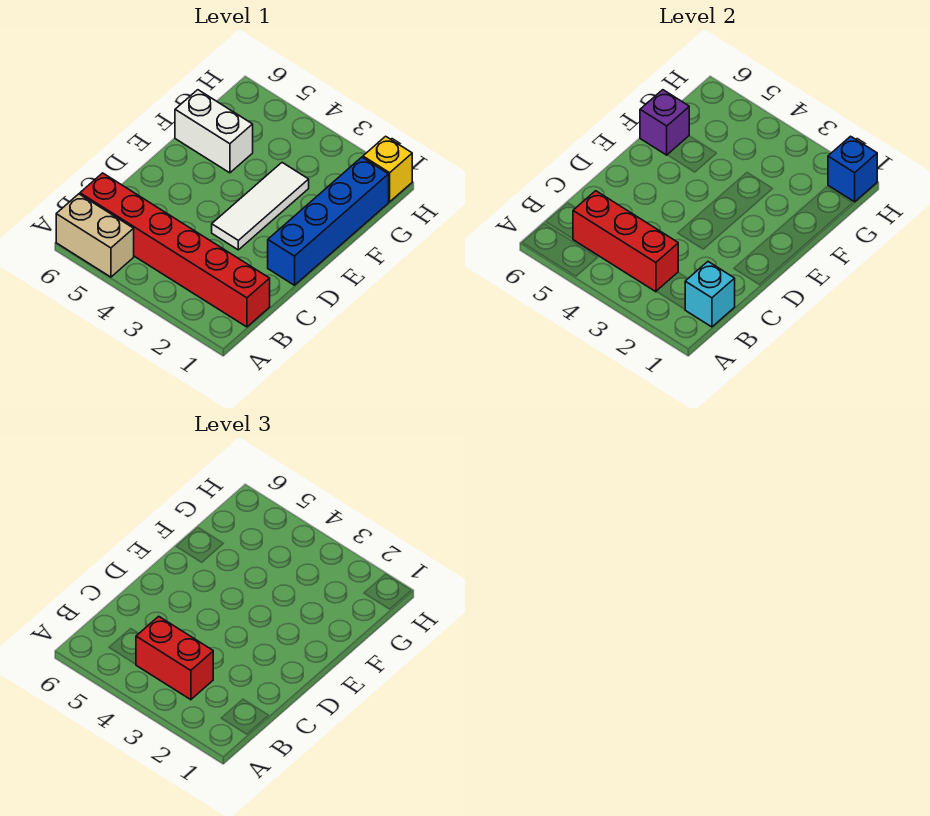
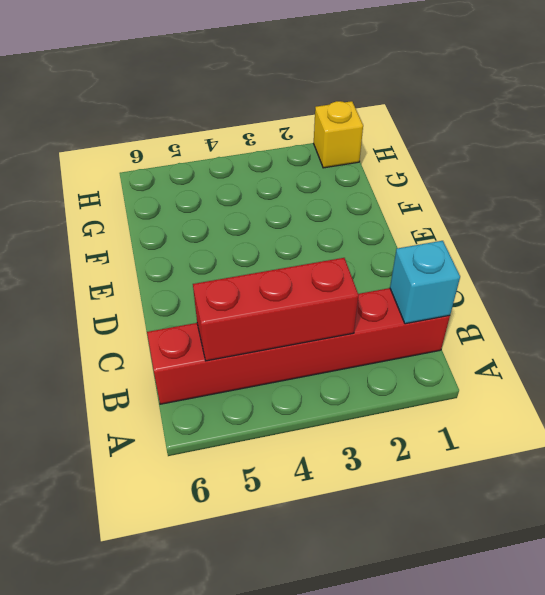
none -> tan 1x2 brick [56,194,134,277]
none -> blue 1x4 brick [268,157,389,285]

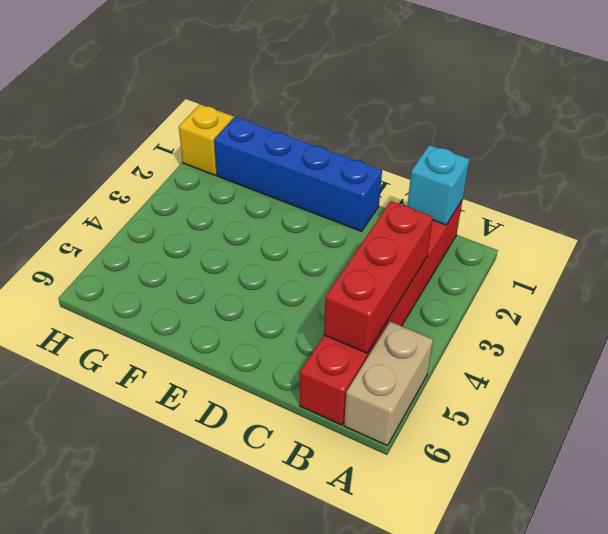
none -> white 1x3 tile [212,163,309,250]
none -> white 1x2 brick [175,90,253,173]

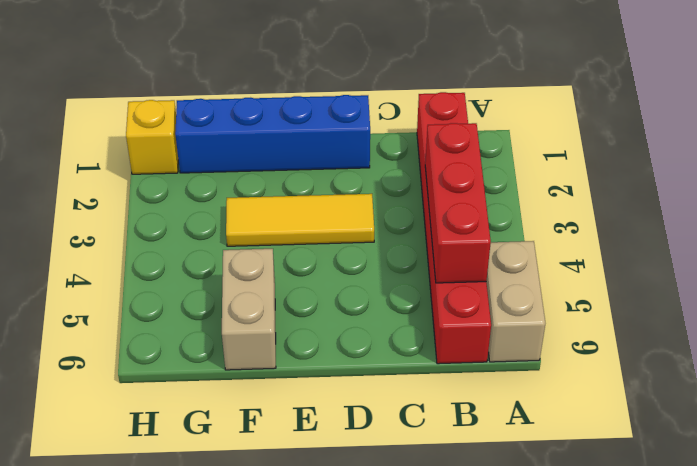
yellow 1x3 tile [226,194,374,246] -> white 1x3 tile [212,163,309,250]
tan 1x2 brick [222,249,276,370] -> white 1x2 brick [175,90,253,173]
none -> cyan 1x1 brick [685,262,735,327]
none -> purple 1x1 brick [640,90,689,155]

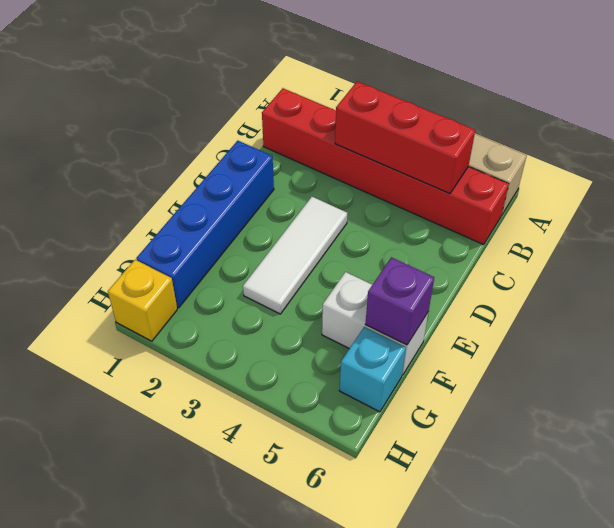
cyan 1x1 brick [339,327,406,412] -> cyan 1x1 brick moved to [685,262,735,327]
none -> blue 1x1 brick [828,136,877,202]
none -> red 1x2 brick [136,616,213,700]

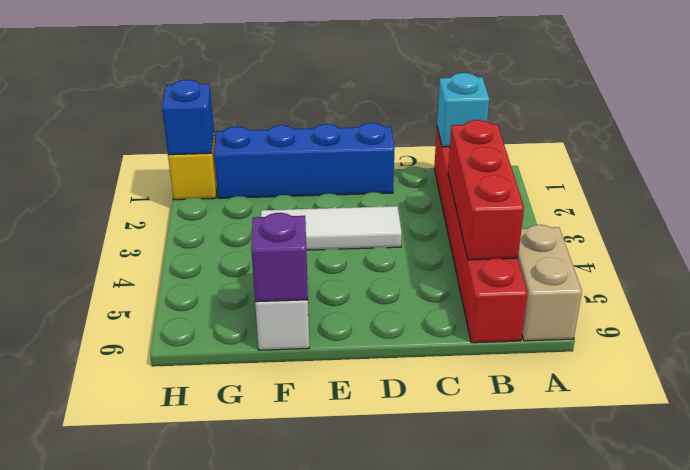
none -> red 1x2 brick [136,616,213,700]

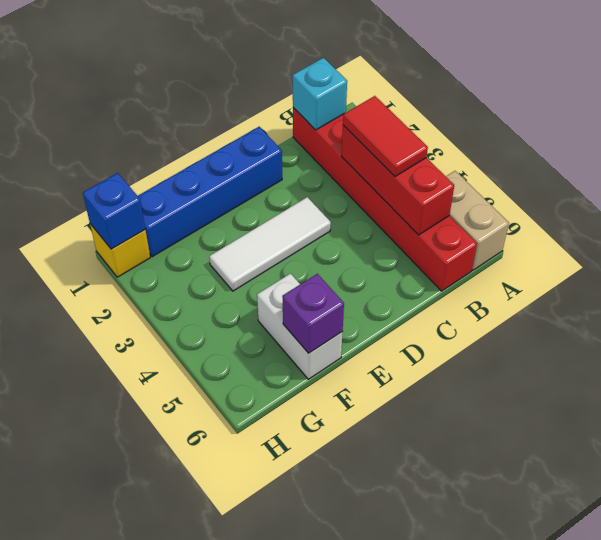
red 1x2 tile [343,96,428,177] -> red 1x2 brick [136,616,213,700]

